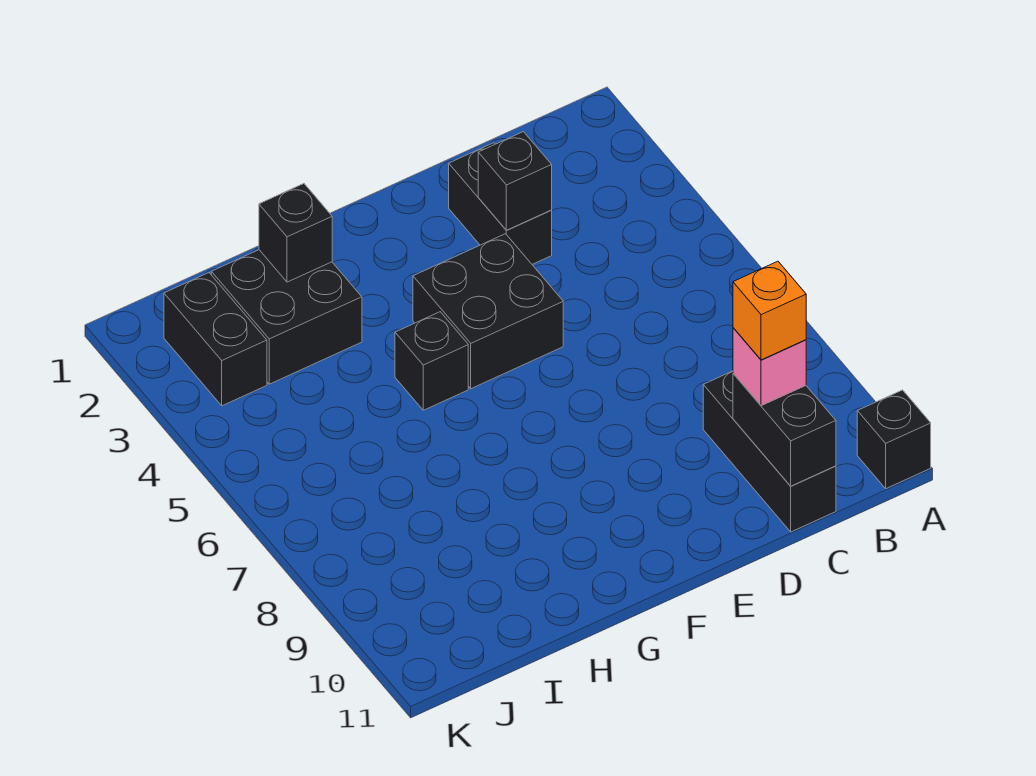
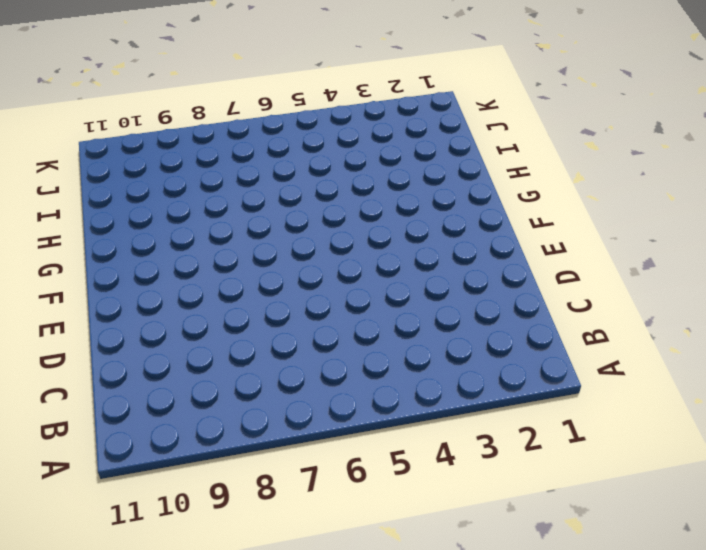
none -> black 1x1 brick [857,390,931,489]
none -> black 1x3 brick [703,371,836,532]
none -> black 1x2 brick [449,143,552,264]

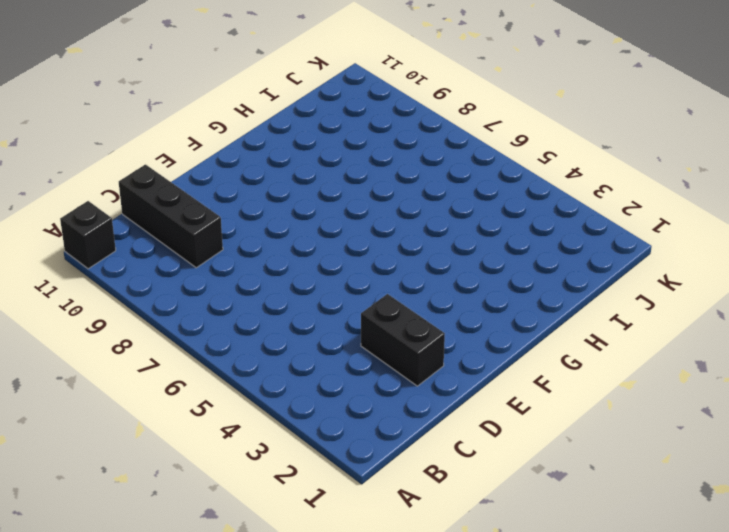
none -> black 2x2 brick [413,234,563,389]
none -> black 1x1 brick [395,312,468,410]
none -> black 2x2 brick [211,250,362,384]

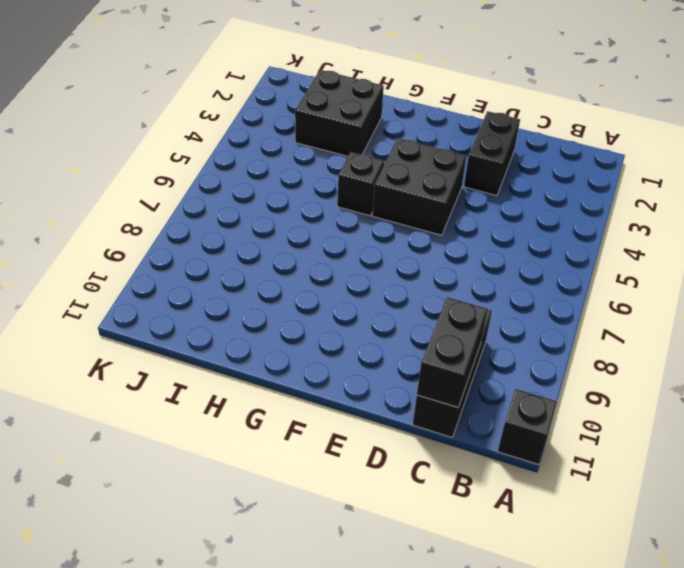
none -> black 1x2 brick [164,273,267,406]
none -> black 1x1 brick [478,132,552,230]
none -> black 1x1 brick [259,184,332,282]

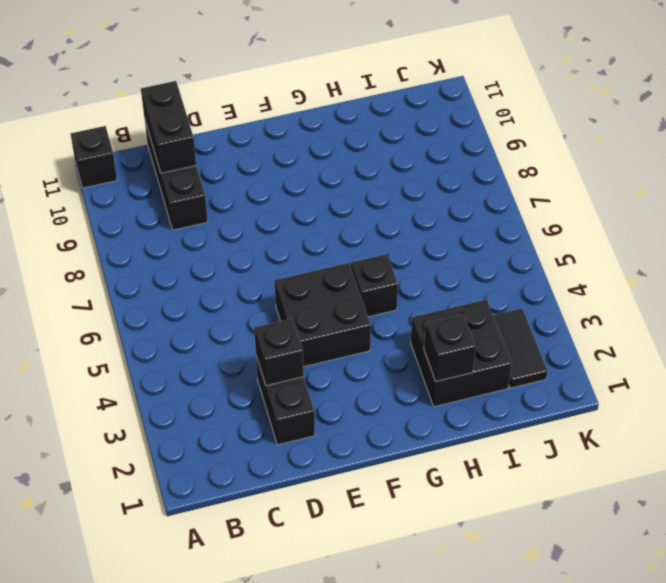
black 1x2 tile [493,308,548,388] -> black 1x2 brick [164,273,267,406]
none -> pink 1x1 brick [733,328,806,406]
none -> orange 1x1 brick [733,261,806,360]

